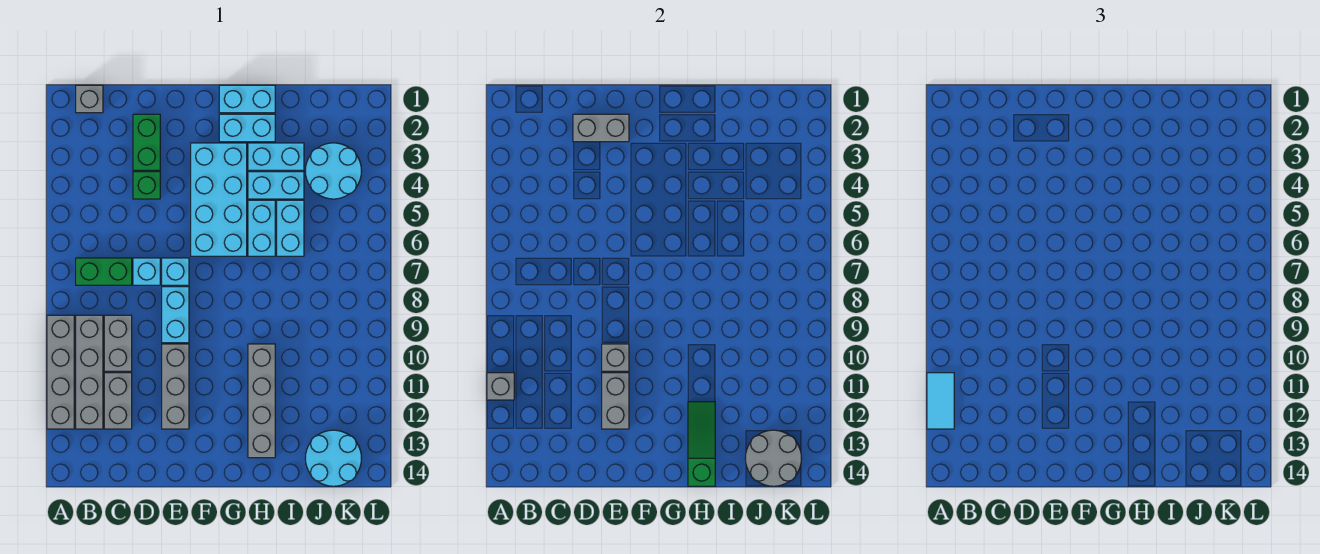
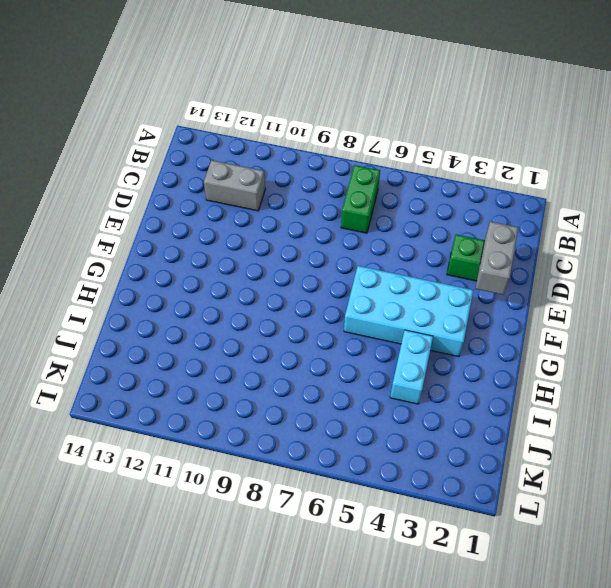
none -> grey 1x4 brick [47,315,74,429]
none -> grey 1x1 brick [76,85,103,113]
none -> grey 1x4 brick [76,315,103,429]

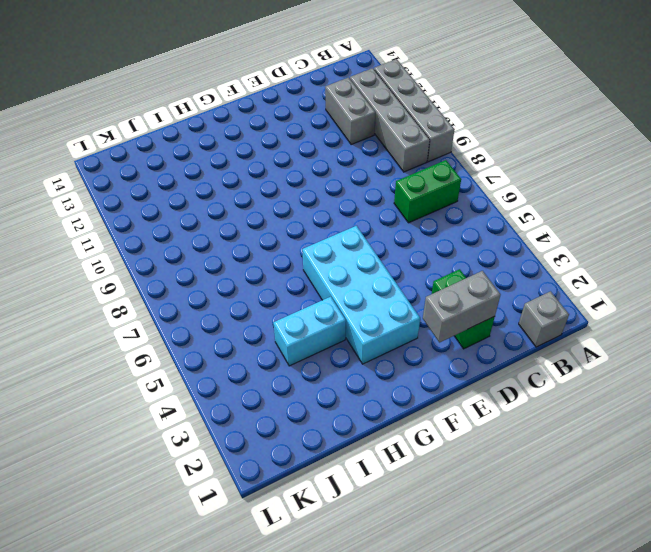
none -> grey 1x2 brick [104,315,132,371]
none -> green 1x1 brick [133,172,160,199]
none -> cyan 1x1 brick [133,258,160,285]

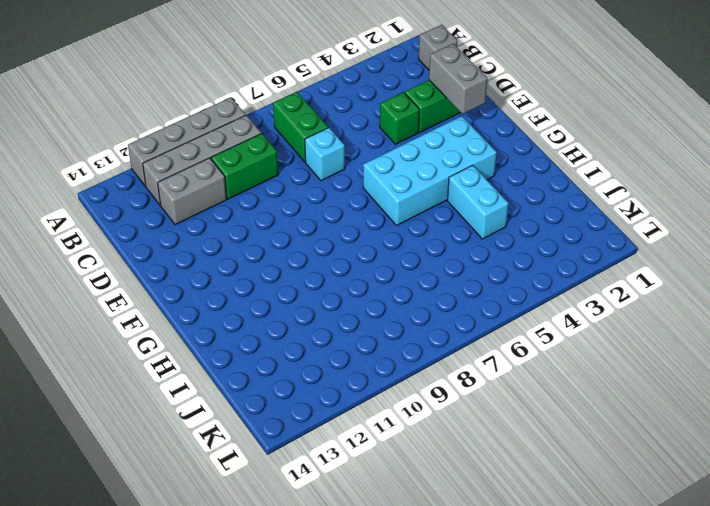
green 1x2 brick [211,133,278,199] -> grey 1x2 brick [104,315,132,371]
none -> cyan 1x1 brick [162,258,189,285]
none -> cyan 1x2 brick [162,287,189,343]
none -> grey 1x3 brick [162,344,189,429]

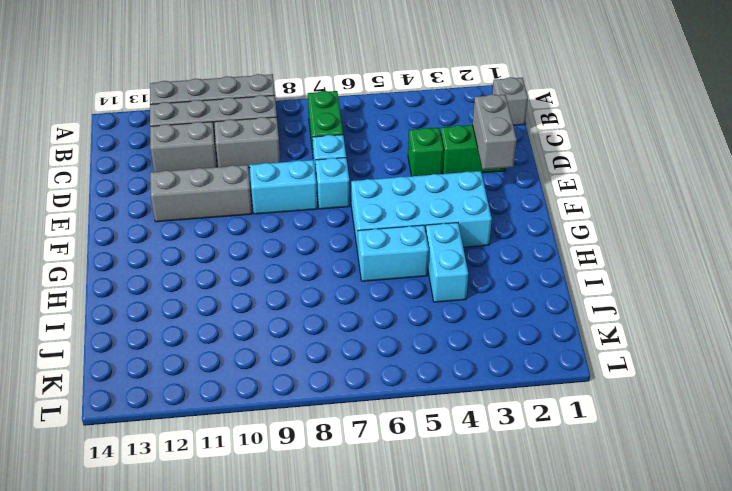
none -> cyan 1x2 brick [219,85,275,113]
none -> cyan 1x2 brick [219,114,275,142]
none -> cyan 1x2 brick [248,143,304,170]

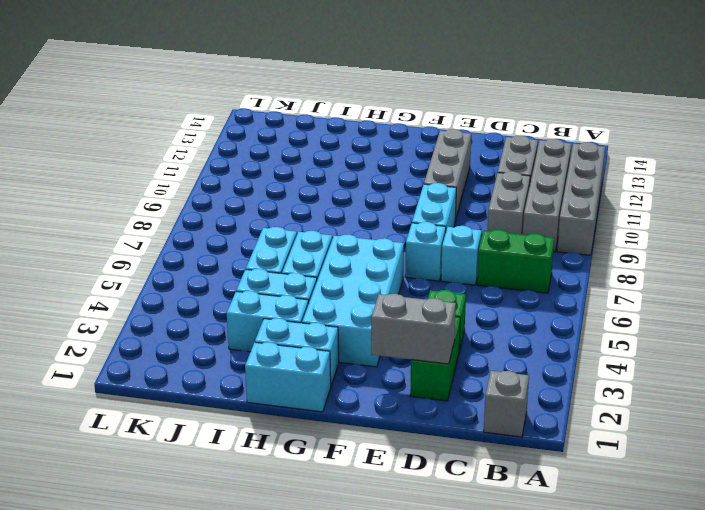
none -> grey 1x4 brick [248,344,275,458]
none -> cyan 2x2 round brick [305,143,361,199]
none -> cyan 2x2 round brick [305,430,362,486]

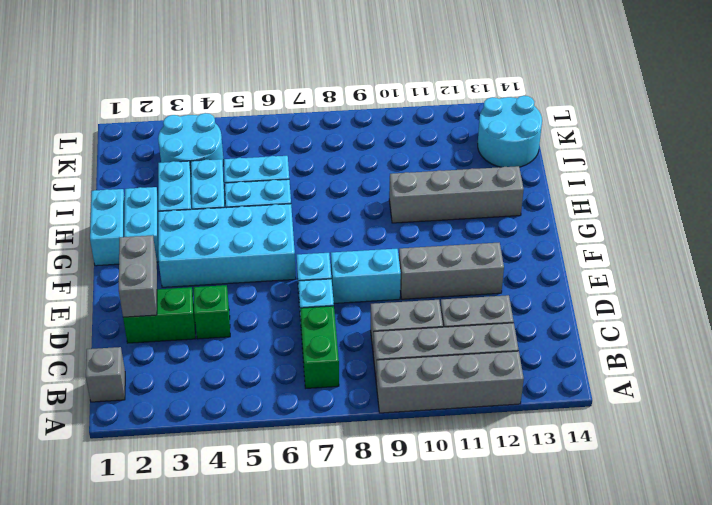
none -> grey 1x1 brick [487,373,514,400]
none -> grey 1x1 brick [602,344,629,371]
none -> grey 1x2 brick [602,373,629,429]

